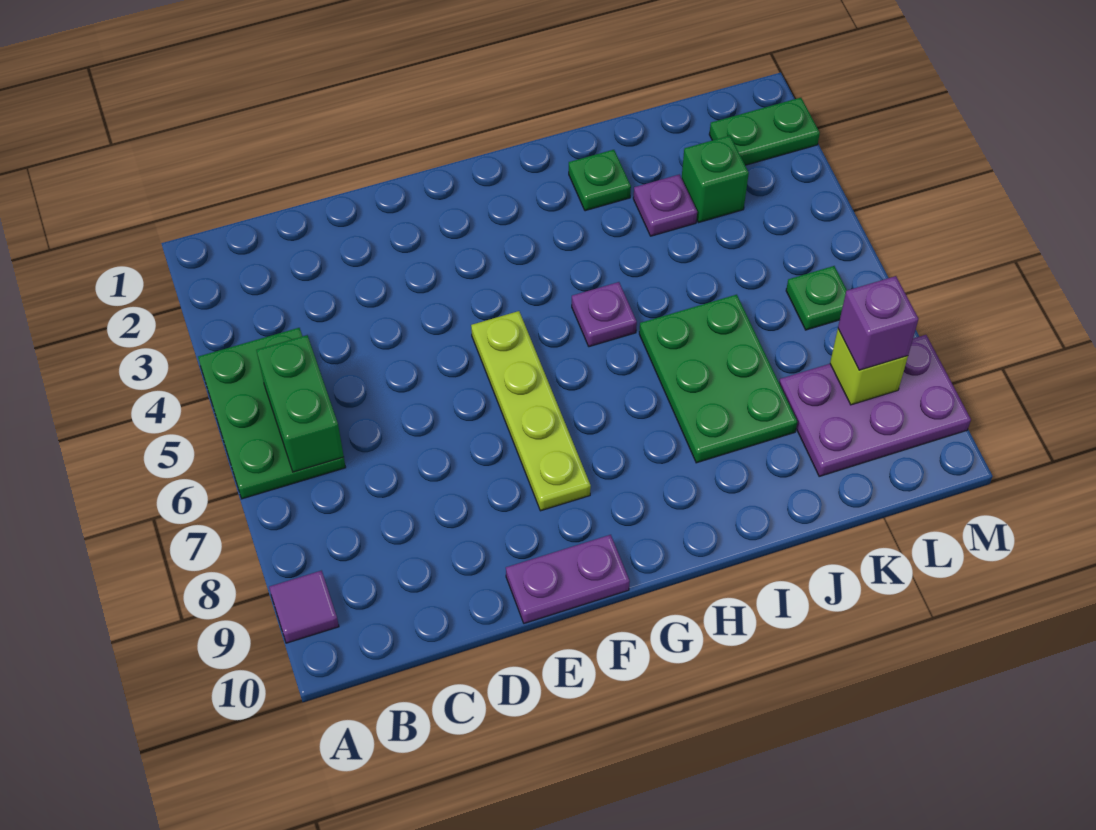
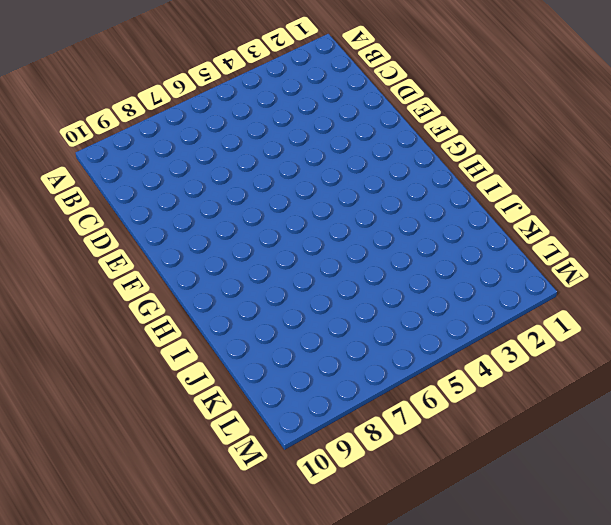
none -> green 2x3 plate [198,328,346,499]
none -> purple 1x1 tile [269,571,339,643]
none -> purple 1x2 plate [506,535,630,623]

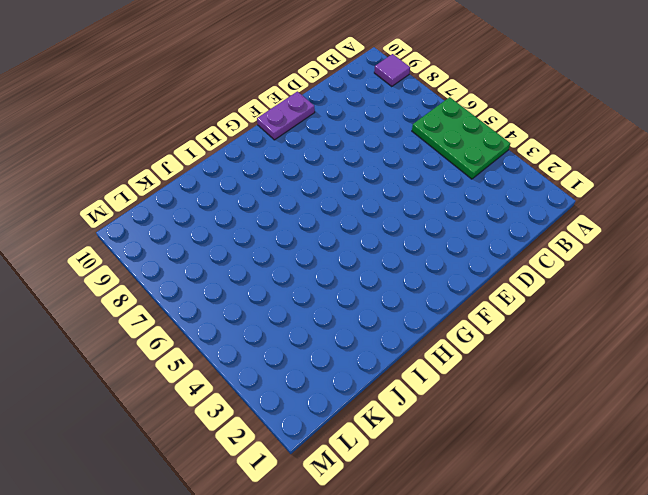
none -> lime 1x4 plate [471,311,591,511]
none -> purple 1x1 plate [572,282,637,347]
none -> green 1x1 plate [569,150,631,211]

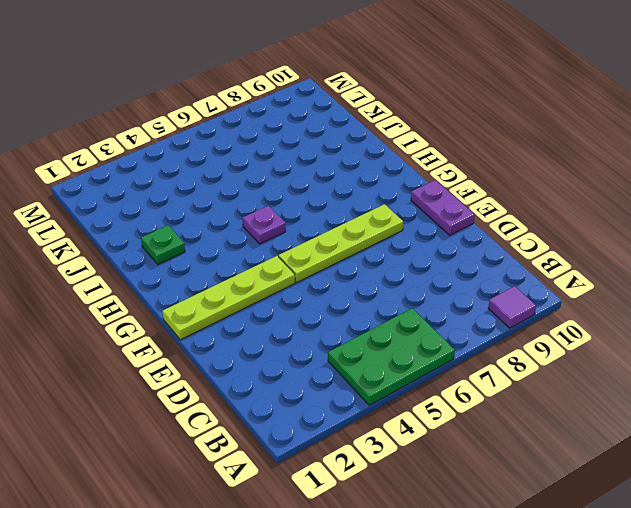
lime 1x4 plate [163,256,295,340] -> none
none -> green 2x3 plate [639,295,797,463]
none -> purple 1x1 plate [633,175,697,236]
none -> green 1x1 brick [682,136,749,223]

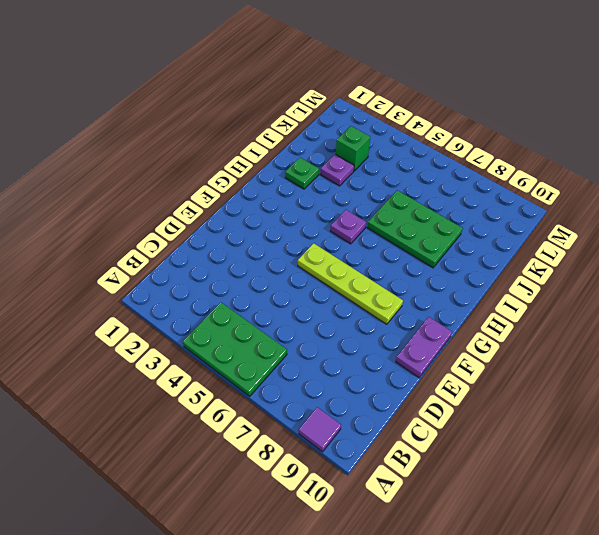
none -> purple 2x3 plate [779,335,971,476]
none -> green 1x2 plate [709,98,820,165]
none -> green 1x1 plate [786,266,847,330]

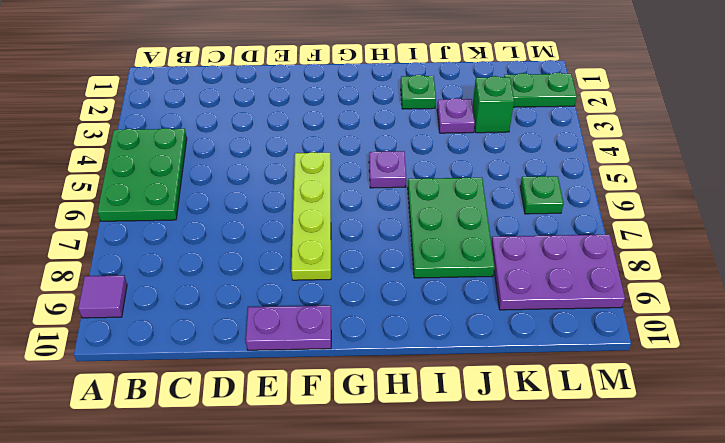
none -> green 1x2 brick [256,335,344,472]
none -> lime 1x1 brick [830,329,908,405]
none -> purple 1x1 brick [838,276,919,370]

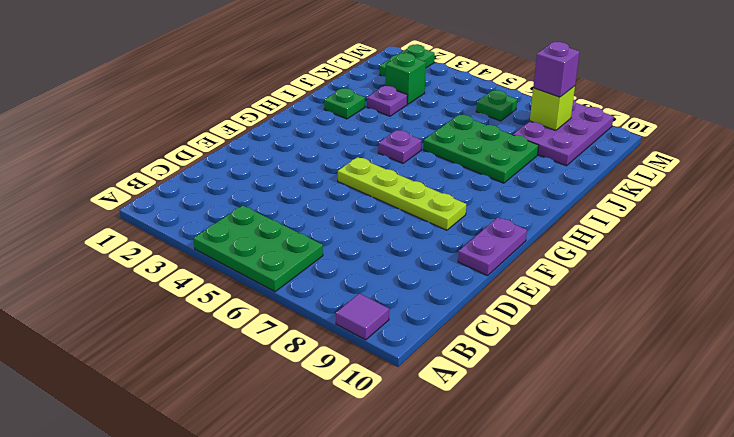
none -> green 1x2 brick [256,335,344,472]

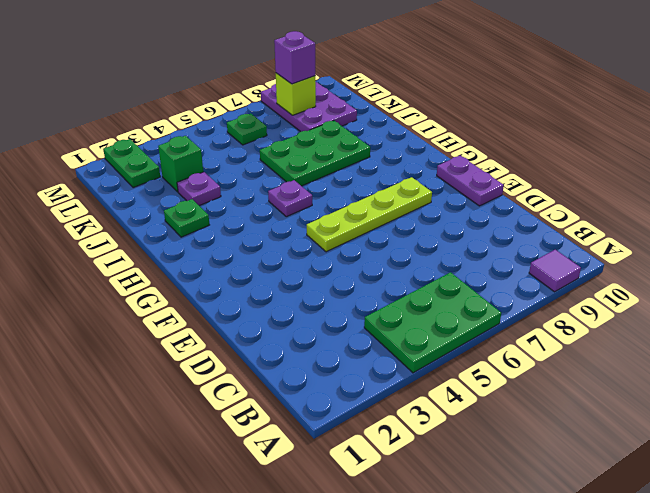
none -> green 1x2 brick [256,335,344,472]

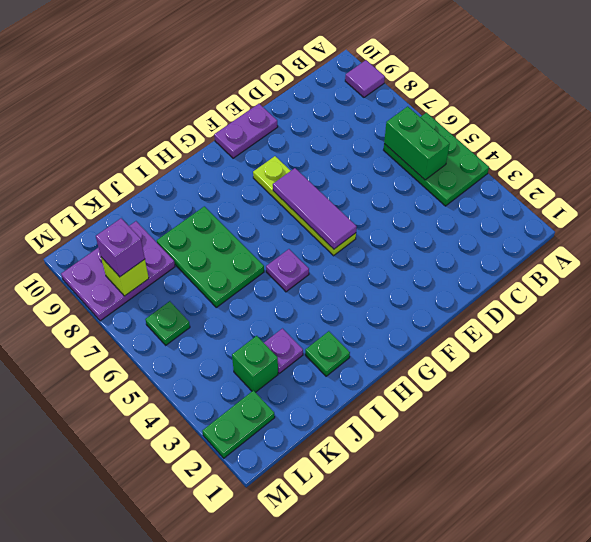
purple 1x3 tile [273,168,357,249] -> none

